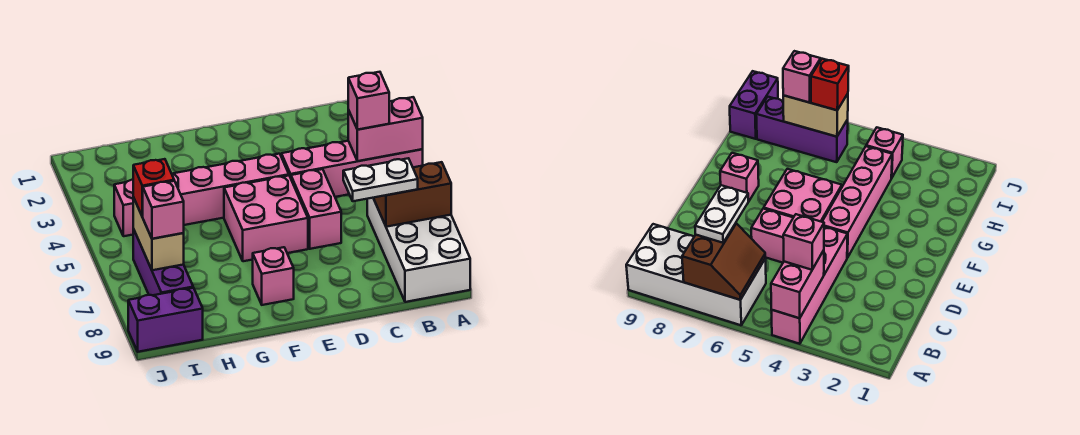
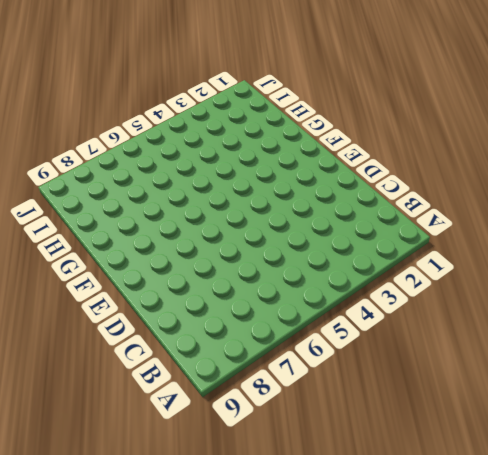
none -> pink 1x4 brick [281,141,423,197]
none -> white 2x4 brick [367,198,470,302]
none -> pink 1x2 brick [291,169,341,249]

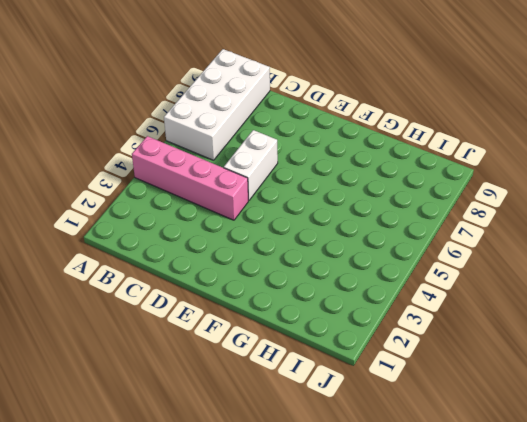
white 1x2 brick [224,130,278,200] -> pink 1x2 brick [291,169,341,249]
none -> pink 1x4 brick [172,154,289,225]
none -> pink 2x2 brick [224,176,308,261]
none -> pink 1x1 brick [253,247,294,305]

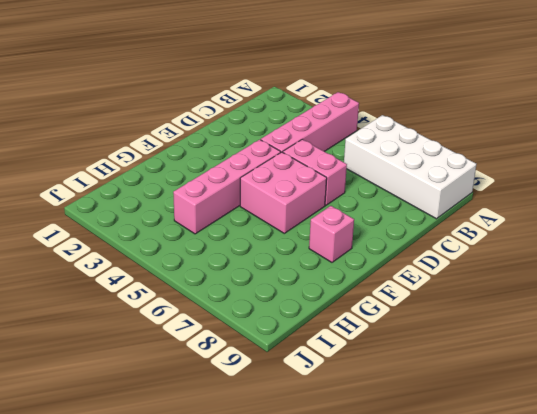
none -> pink 1x1 brick [114,180,133,236]
none -> purple 1x3 brick [133,229,193,295]
none -> purple 1x2 brick [128,288,203,352]

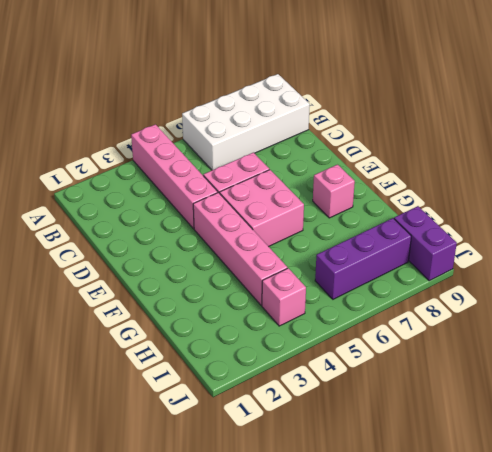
none -> pink 1x2 brick [348,97,423,161]
none -> brown 2x2 slope [374,162,451,227]
none -> tan 1x2 brick [133,197,184,270]

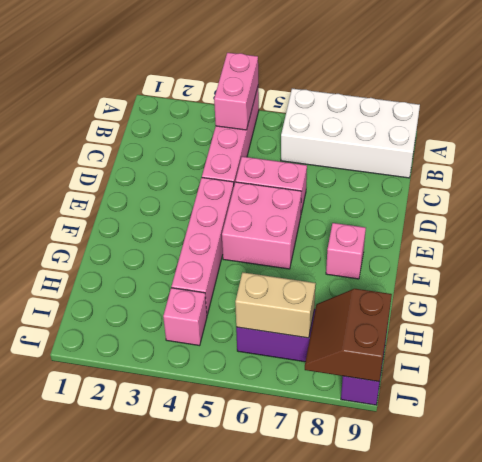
brown 2x2 slope [305,289,392,382] -> brown 2x2 slope moved to [374,162,451,227]
none -> pink 1x1 brick [348,72,389,130]
none -> white 1x2 plate [343,158,418,201]
none -> red 1x1 brick [133,159,174,217]

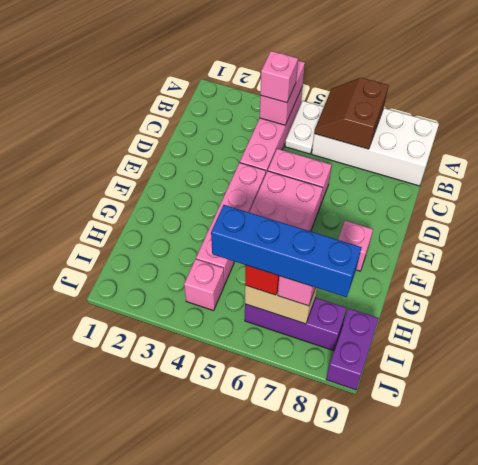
white 1x2 plate [285,101,324,154] -> white 1x2 plate moved to [343,158,418,201]
blue 1x4 brick [211,205,362,297] -> none

